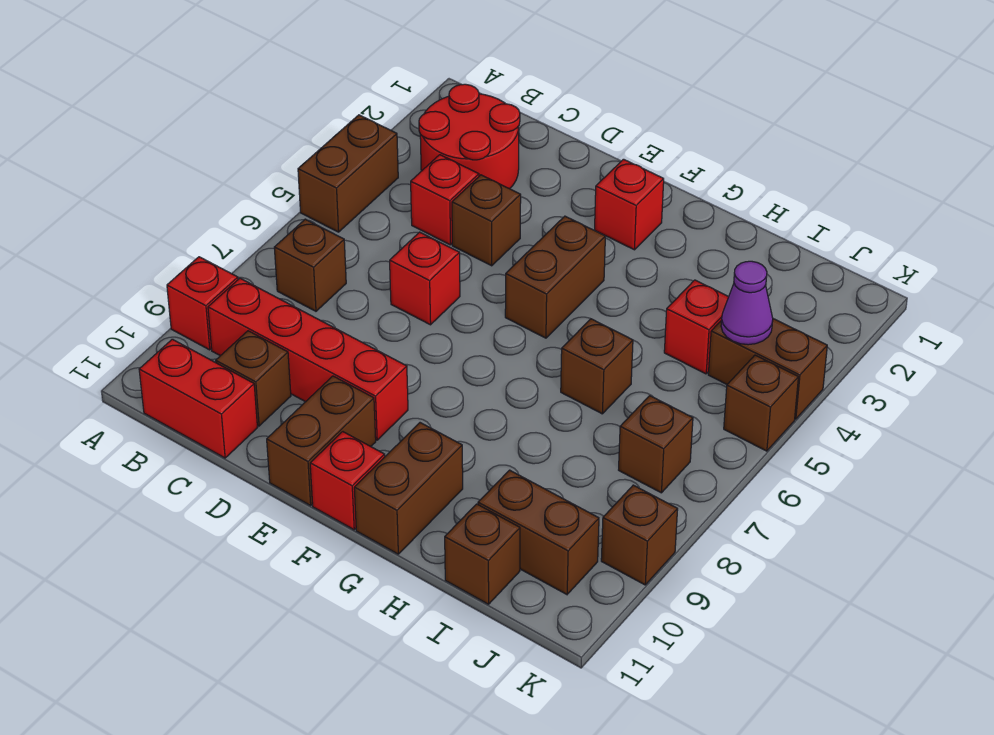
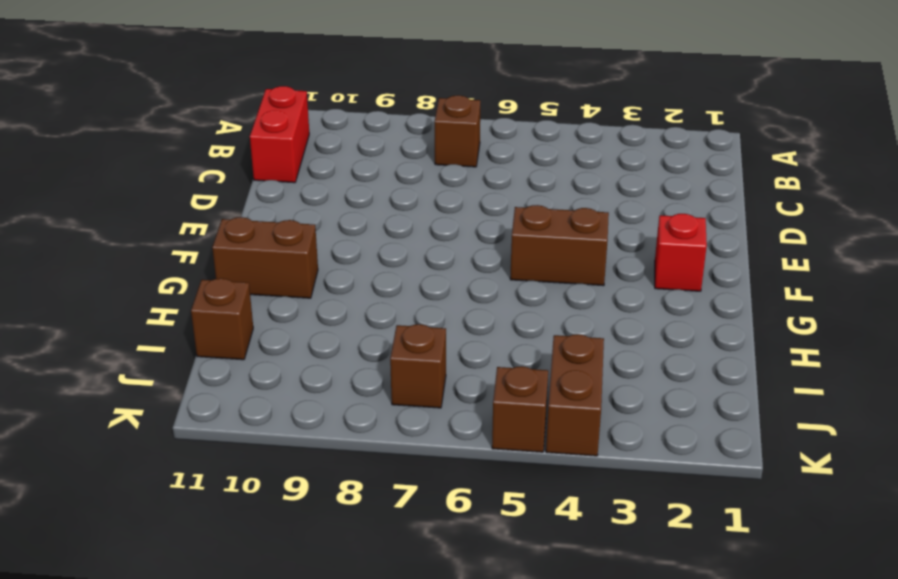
none -> brown 1x2 brick [298,115,398,232]
none -> red 1x1 brick [167,257,238,350]
none -> red 2x2 round brick [419,84,520,189]

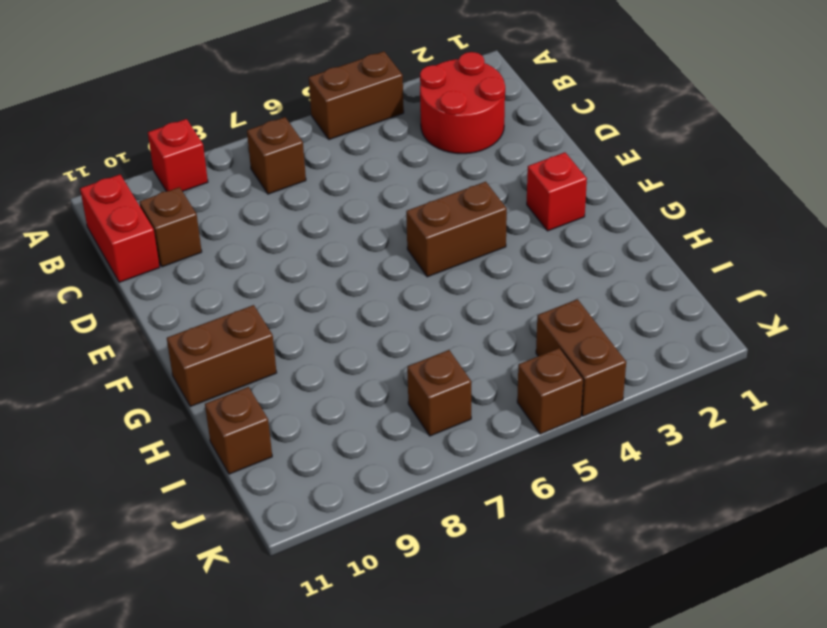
none -> red 1x4 brick [208,278,408,440]
none -> red 1x1 brick [411,155,479,245]
none -> brown 1x1 brick [452,175,521,266]

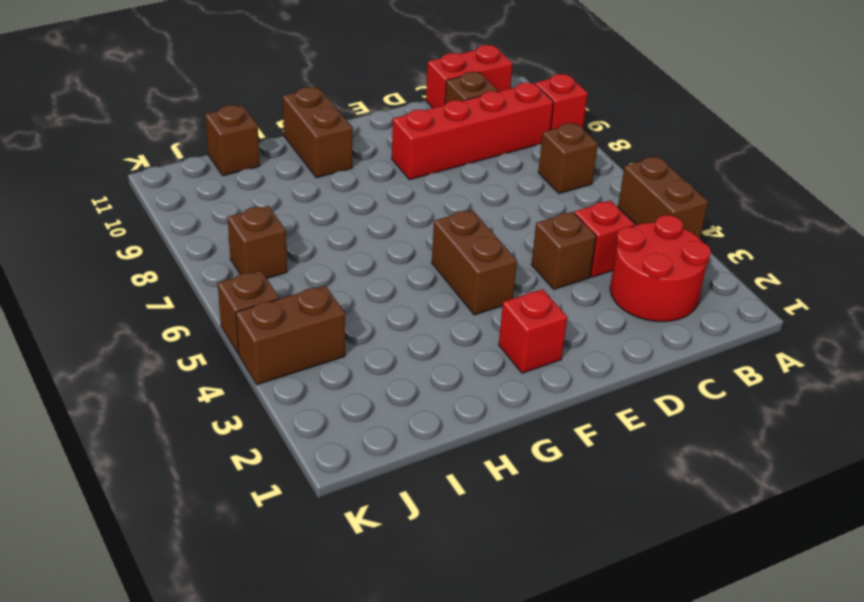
none -> red 1x1 brick [390,232,460,325]
none -> brown 1x2 brick [267,376,376,505]
none -> red 1x1 brick [310,432,385,530]

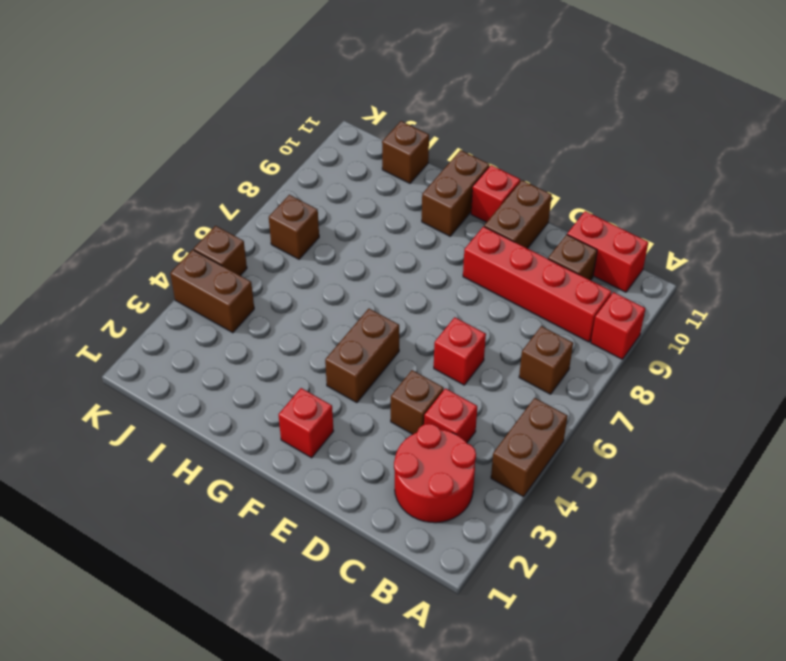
none -> brown 1x1 brick [561,319,633,414]
none -> red 1x1 brick [664,280,728,374]
none -> brown 1x2 brick [478,470,599,594]

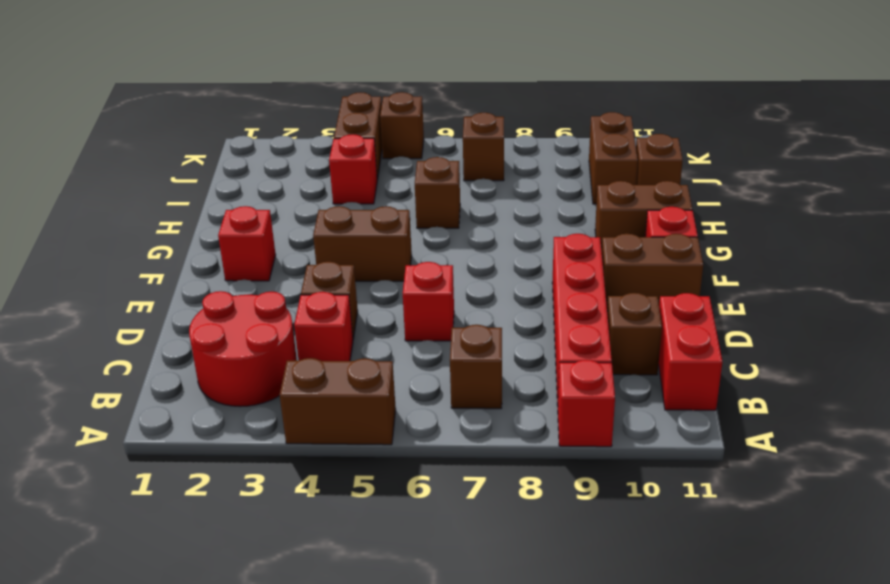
none -> brown 1x1 brick [601,485,678,585]
none -> purple 1x1 cone [721,261,773,345]

